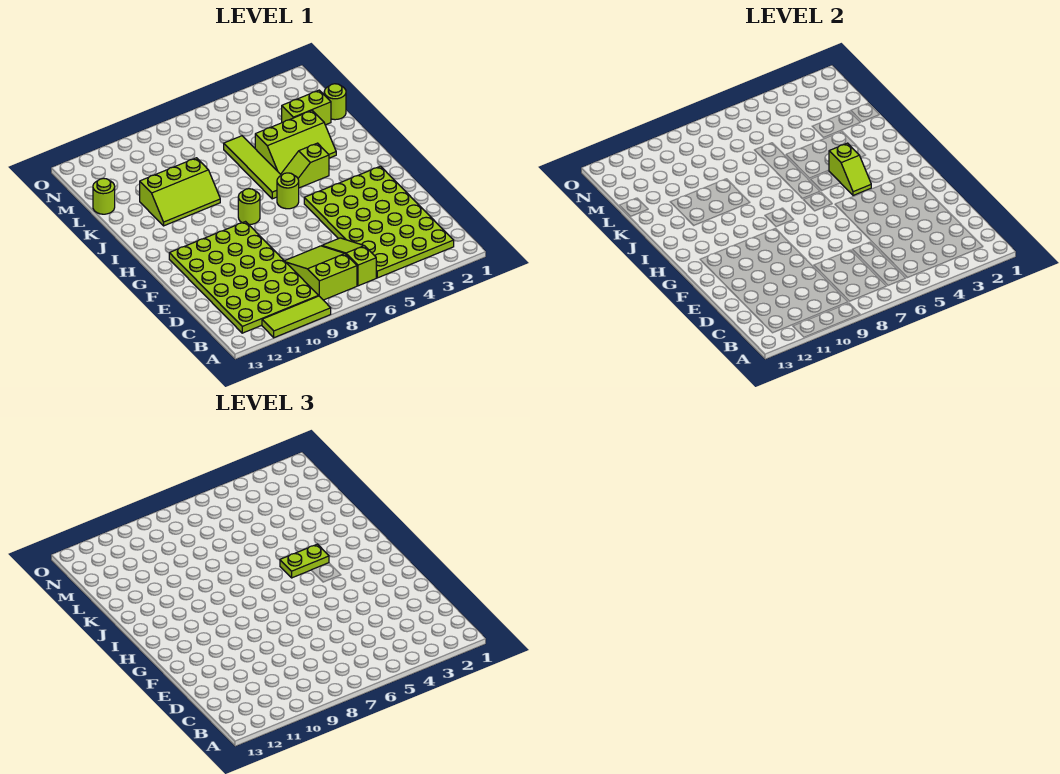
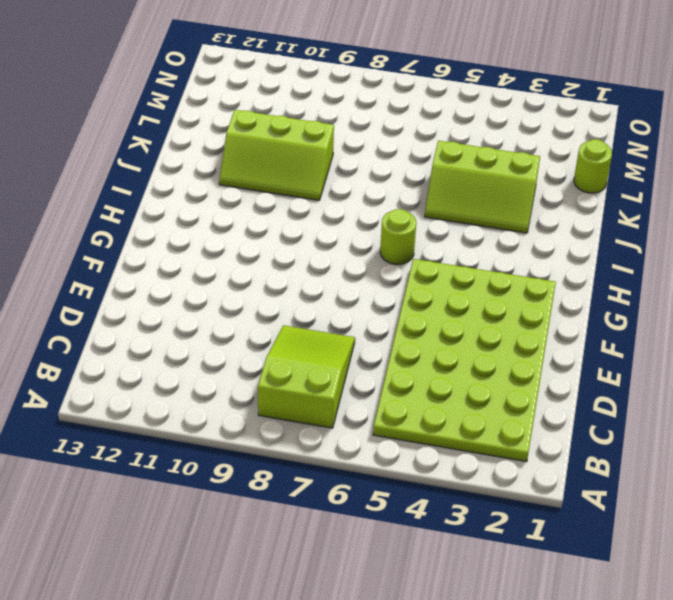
none -> lime 1x3 tile [262,296,331,338]
none -> lime 1x3 slope [322,238,376,286]
none -> lime 4x6 plate [169,222,318,333]

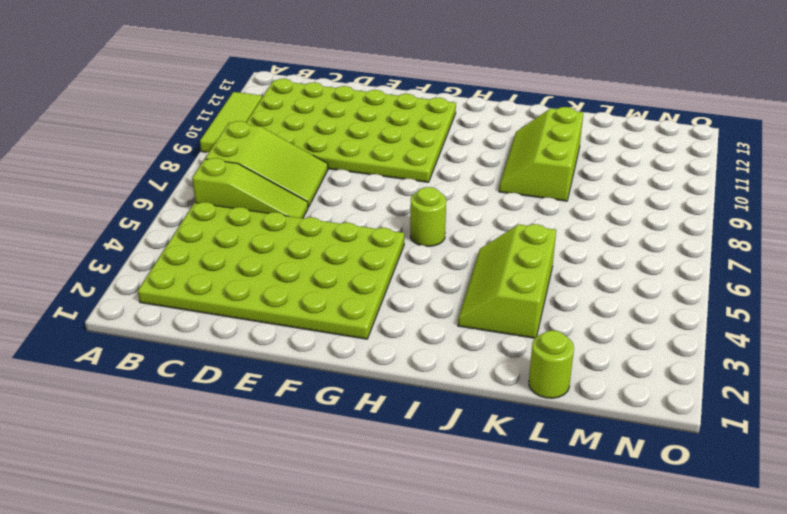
none -> lime 1x1 round brick [238,189,260,224]
none -> lime 1x2 slope [281,143,329,188]
none -> lime 1x4 tile [224,136,281,199]

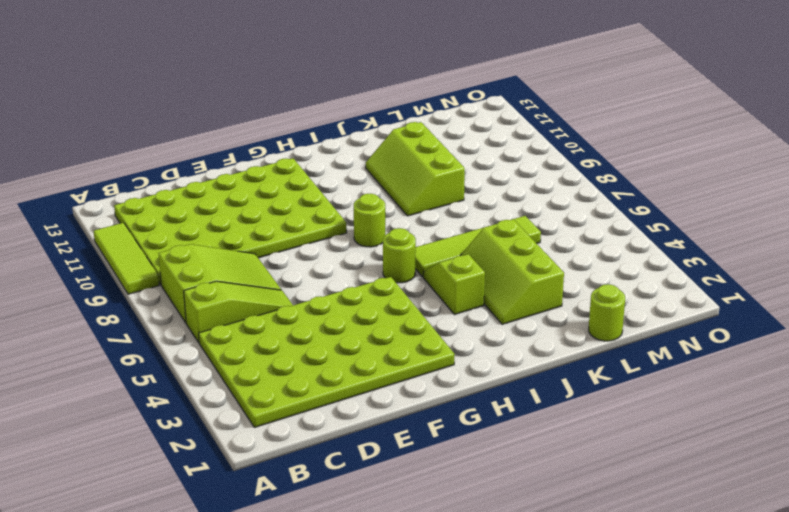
none -> lime 1x2 brick [282,90,331,125]
none -> lime 1x1 round brick [93,178,115,214]
none -> lime 1x2 slope [829,143,871,195]

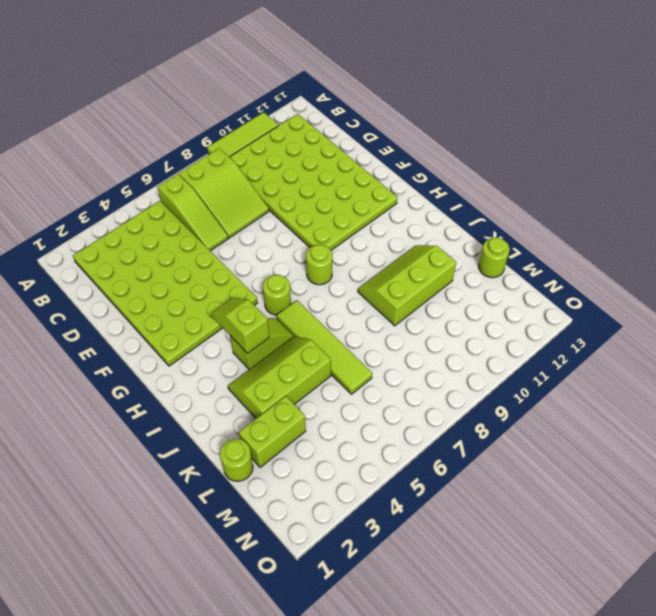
none -> lime 1x2 plate [280,544,329,578]

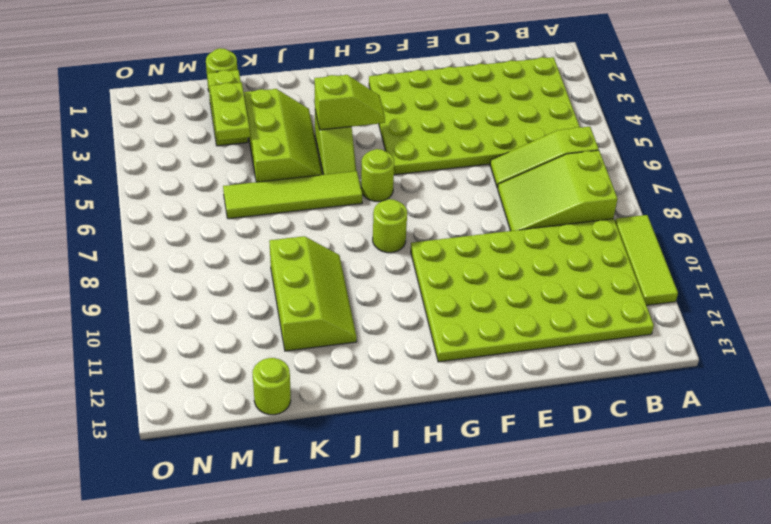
lime 1x2 plate [210,82,250,141] -> lime 1x2 plate moved to [280,544,329,578]

